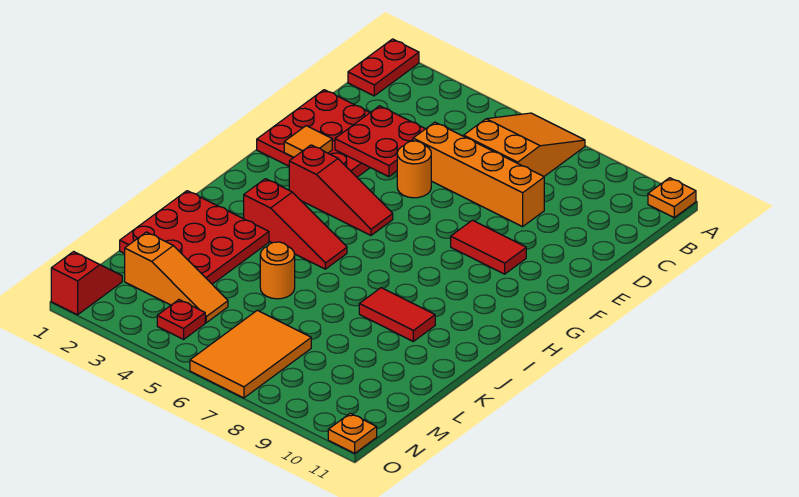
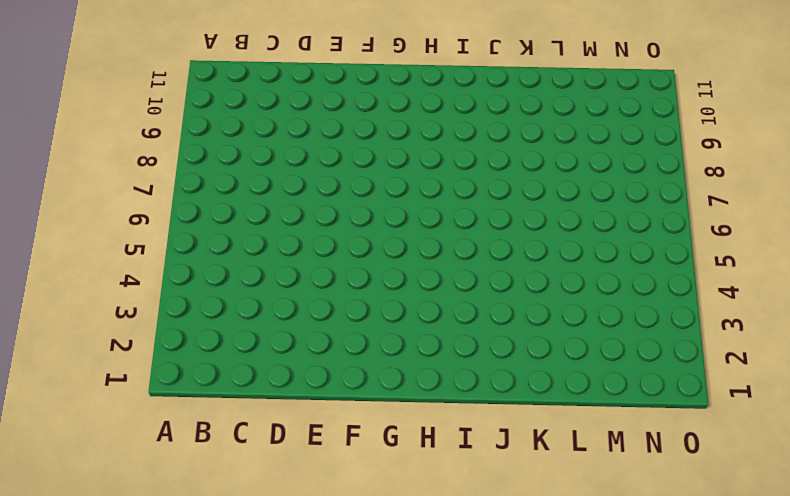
none -> red 1x2 plate [348,39,419,96]
none -> orange 2x3 slope [464,113,585,176]
none -> orange 1x1 plate [648,178,696,217]

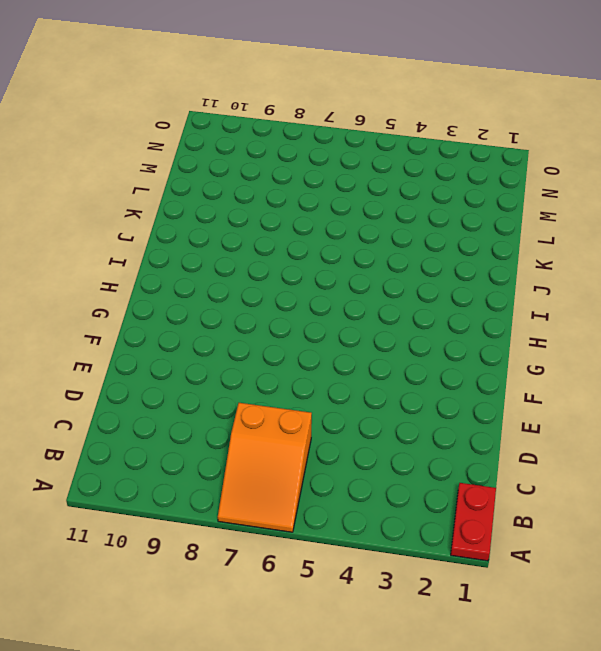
none -> orange 1x1 plate [648,178,696,217]
none -> red 3x3 plate [257,90,370,177]
none -> orange 1x4 brick [413,122,544,227]

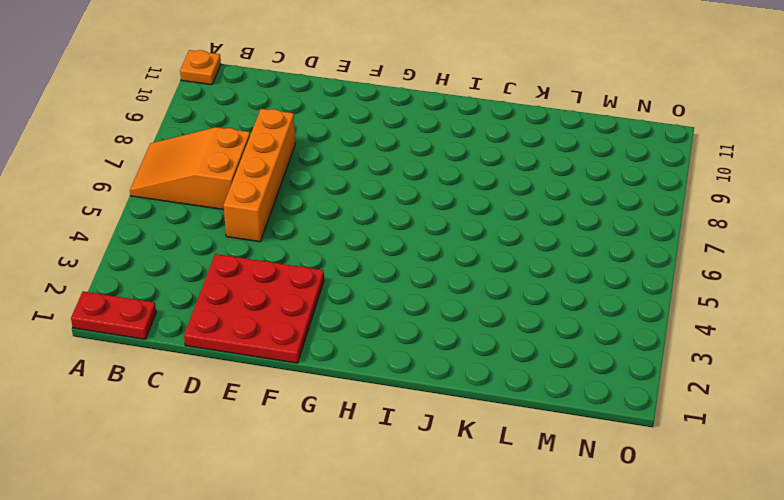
none -> orange 1x1 round brick [397,141,431,198]
none -> red 1x2 tile [451,220,526,274]
none -> red 1x3 slope [289,145,393,235]

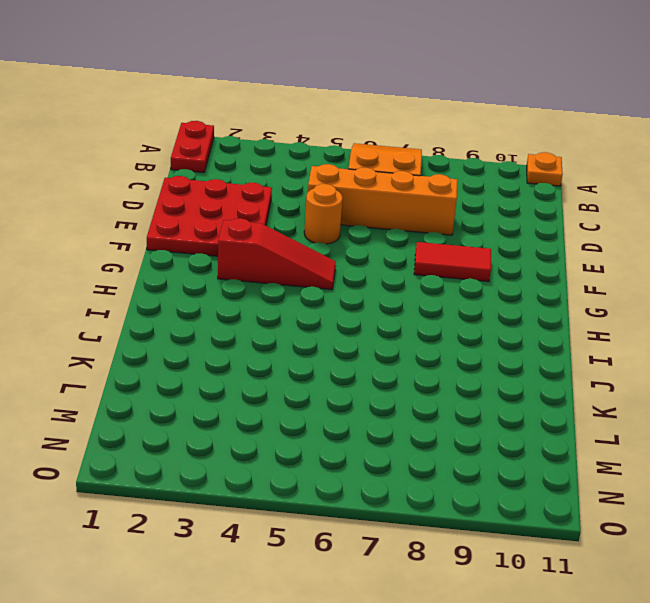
none -> red 1x3 slope [244,179,347,269]
none -> red 3x3 plate [120,191,269,284]
none -> red 1x2 tile [359,288,435,341]

